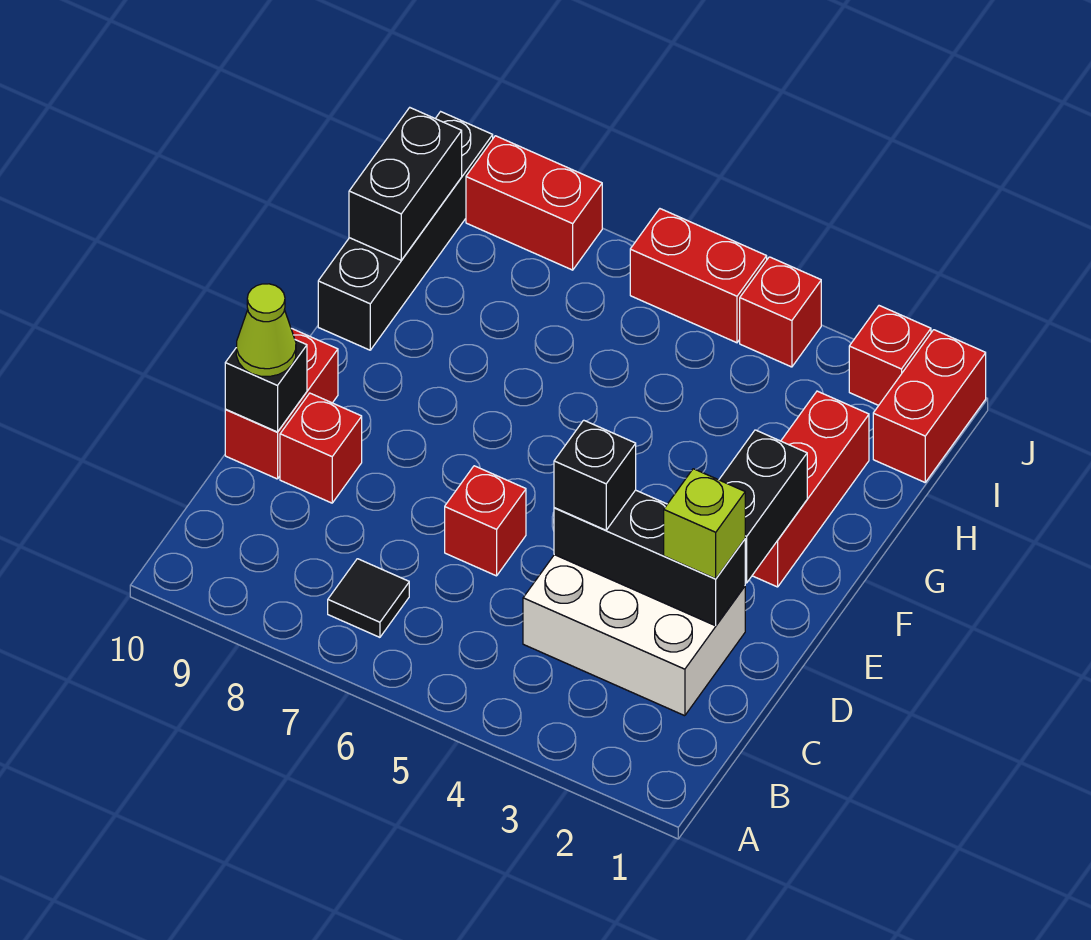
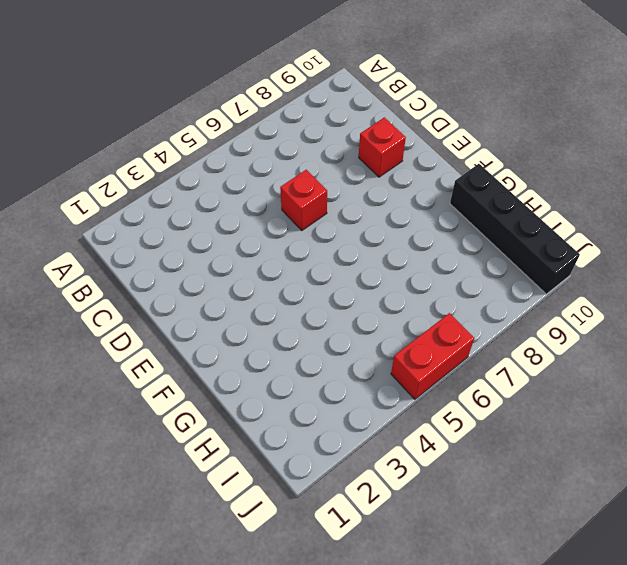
none -> black 1x1 tile [328,559,409,637]
none -> white 2x3 brick [523,555,745,716]
none -> red 1x2 brick [225,328,338,479]

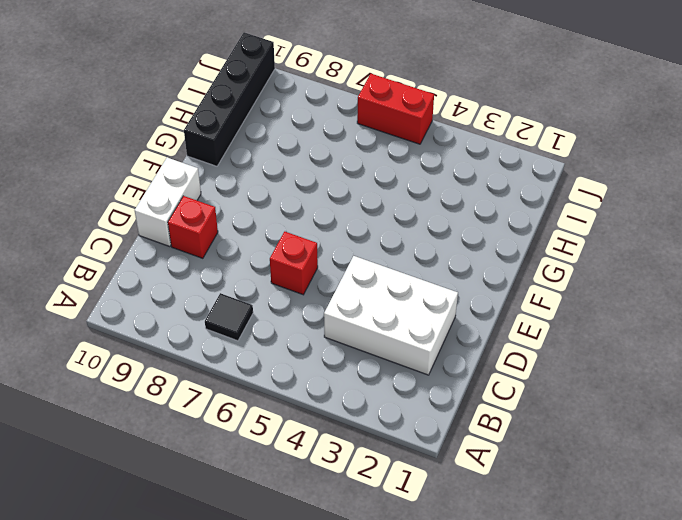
white 1x2 brick [135,158,201,247] -> red 1x2 brick [225,328,338,479]
none -> red 1x3 brick [752,391,869,587]
none -> red 1x2 brick [873,330,986,482]
none -> red 1x1 brick [849,306,931,405]

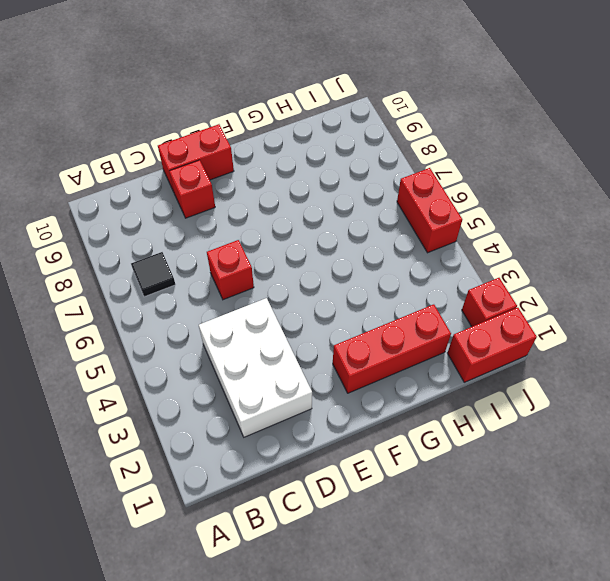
none -> black 1x4 brick [318,112,493,350]
none -> red 1x1 brick [740,257,821,367]
none -> red 1x2 brick [466,136,602,270]

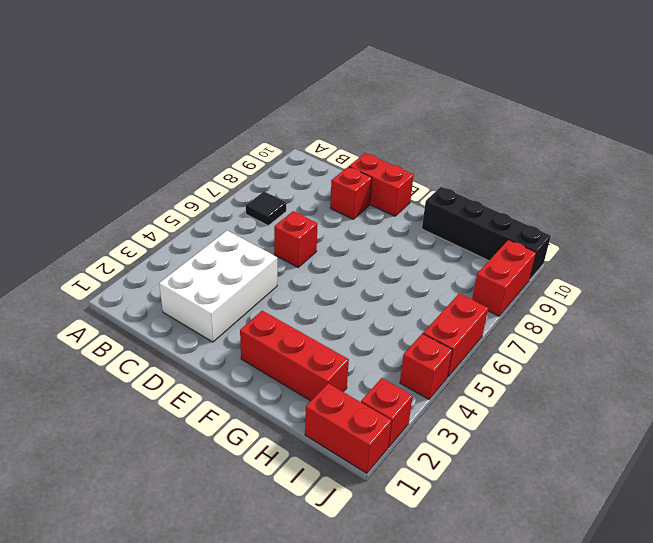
none -> black 1x3 brick [554,490,745,626]
none -> black 1x1 brick [225,340,307,432]
none -> black 1x2 brick [719,430,807,583]

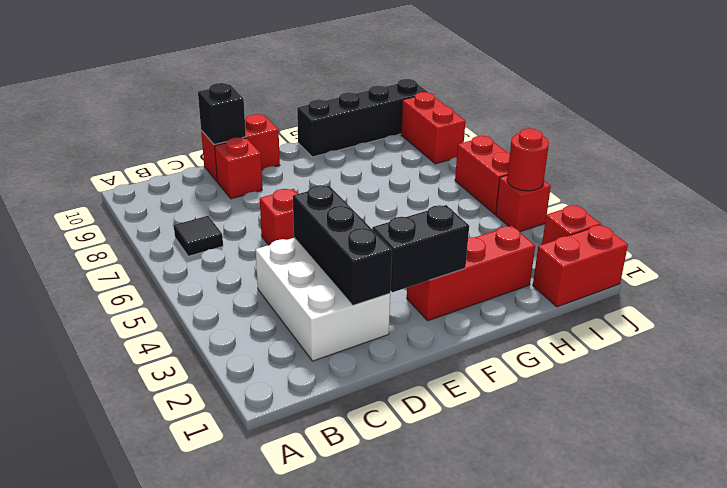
red 1x1 round brick [507,128,549,191] -> none
none -> black 1x2 brick [349,108,462,260]
none -> lime 1x1 brick [664,469,745,579]
none -> black 1x1 brick [554,420,636,530]

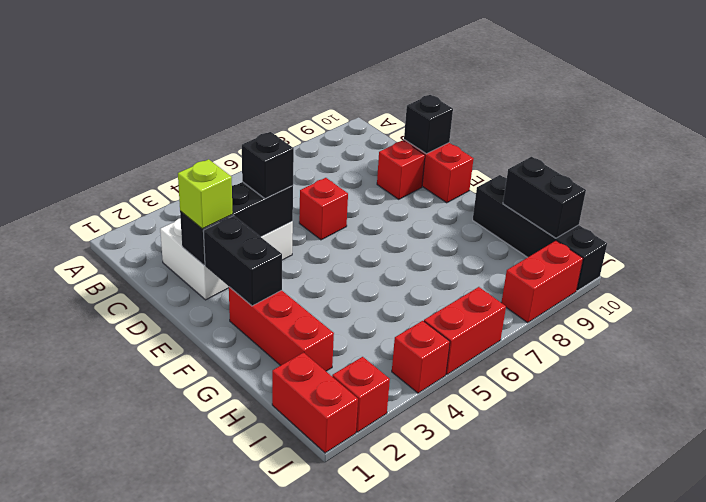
none -> black 1x1 tile [328,559,409,637]
none -> lime 1x1 cone [236,284,296,377]

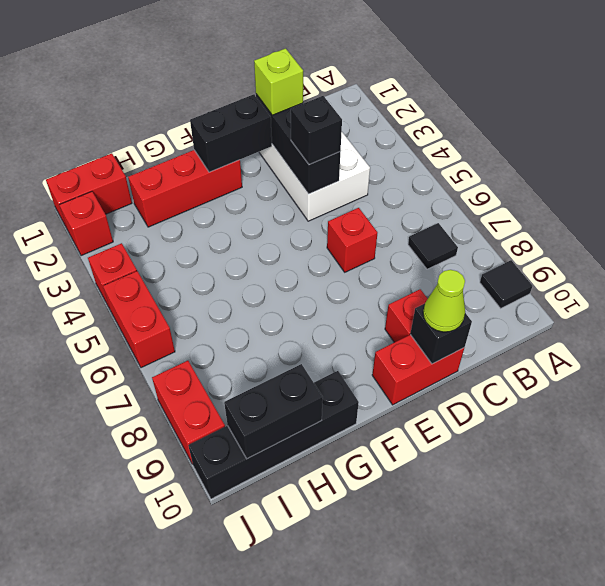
black 1x1 tile [480,260,532,308] -> none

